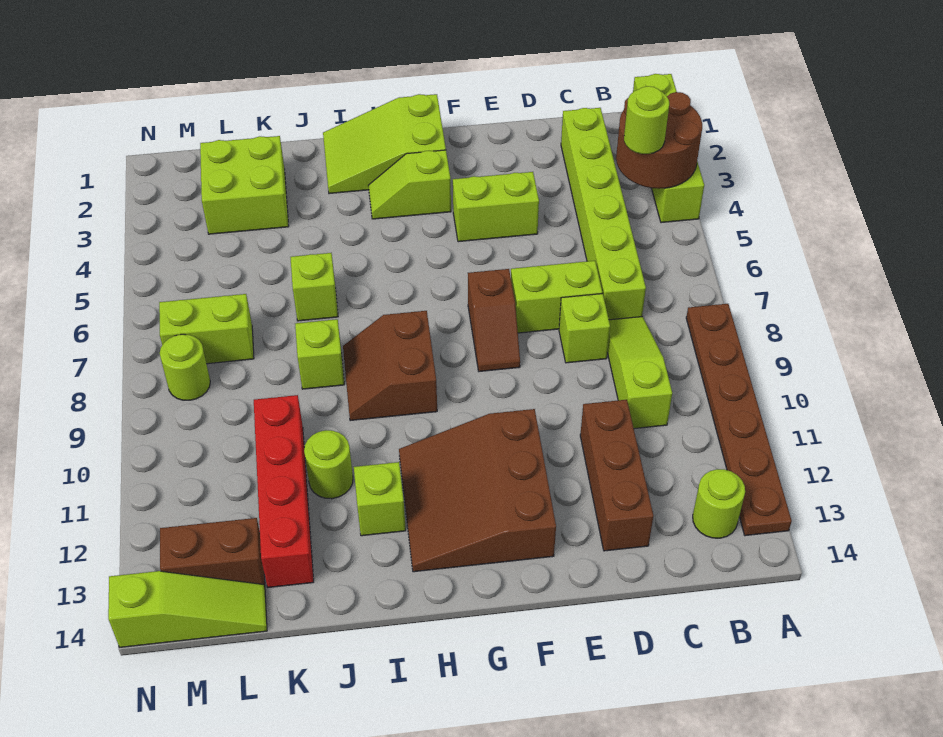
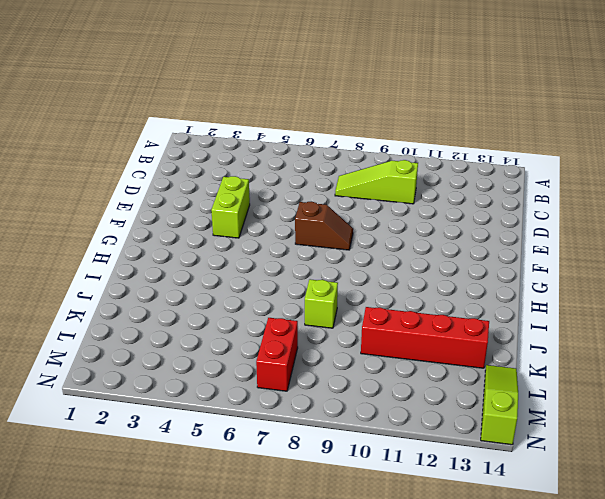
red 1x2 brick [256,318,298,391] -> lime 1x2 brick [159,294,254,364]
none -> lime 1x4 brick [633,74,704,223]
none -> brown 1x6 plate [686,304,792,536]
none -> lime 1x1 round brick [693,469,745,538]

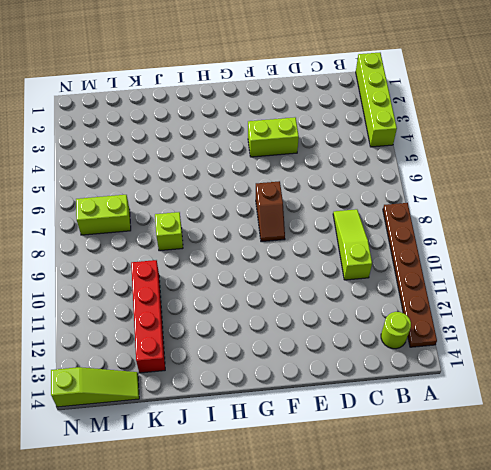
none -> lime 1x6 brick [561,108,646,320]
none -> lime 1x2 brick [511,261,602,333]
none -> lime 1x1 brick [559,294,610,363]

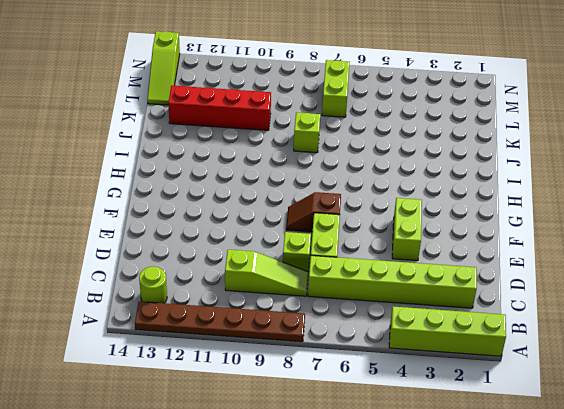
none -> brown 1x3 brick [580,400,653,551]
none -> brown 3x3 slope [399,409,556,572]
none -> lime 2x3 slope [323,94,446,194]

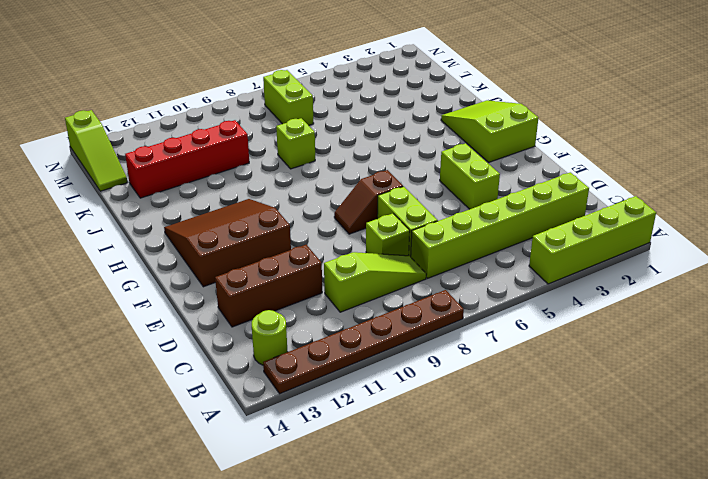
none -> lime 1x2 slope [369,150,451,219]
none -> brown 2x2 slope [343,311,437,421]
none -> lime 1x1 brick [354,462,406,536]

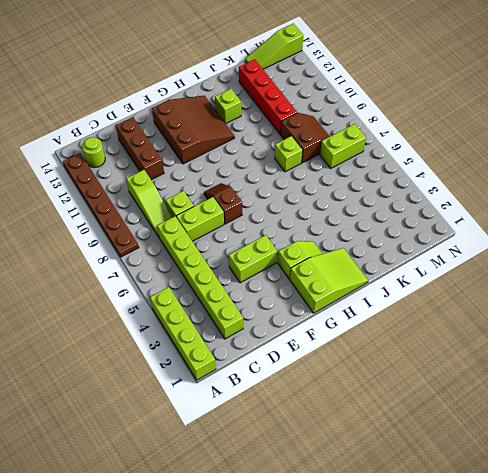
brown 2x2 slope [281,113,330,163] -> brown 2x2 slope moved to [343,311,437,421]
none -> lime 1x1 brick [290,253,338,321]
none -> lime 1x1 round brick [304,430,353,499]
none -> lime 2x2 brick [200,136,289,234]

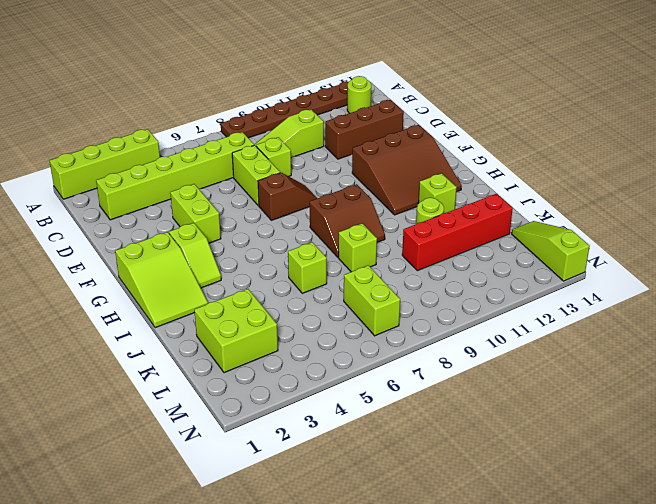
none -> brown 1x2 brick [160,518,265,586]
none -> lime 1x1 round brick [160,334,210,400]
none -> brown 2x2 round brick [616,92,702,189]

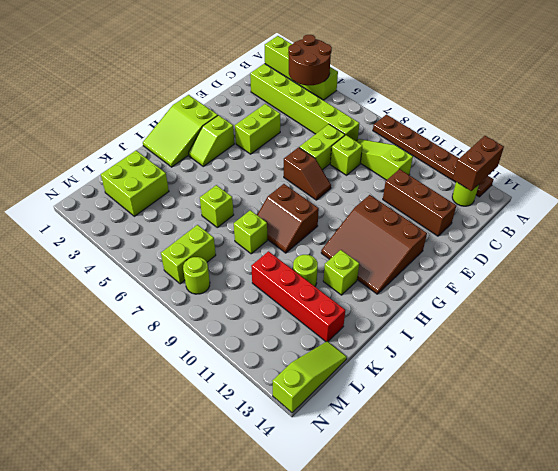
brown 1x2 brick [453,136,504,191] -> brown 1x2 brick moved to [160,518,265,586]
none -> lime 1x1 round brick [624,86,669,154]

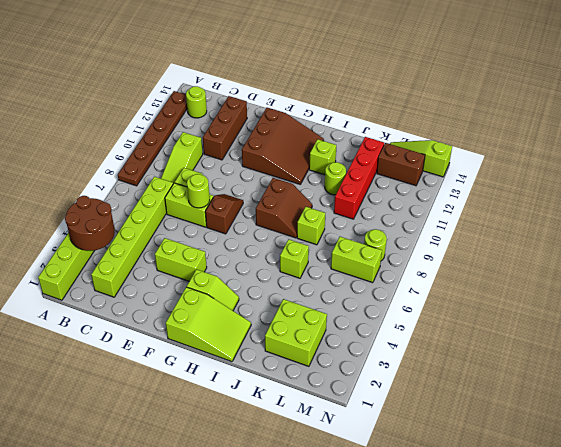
lime 1x1 round brick [187,174,210,208] -> lime 1x1 round brick moved to [624,86,669,154]

